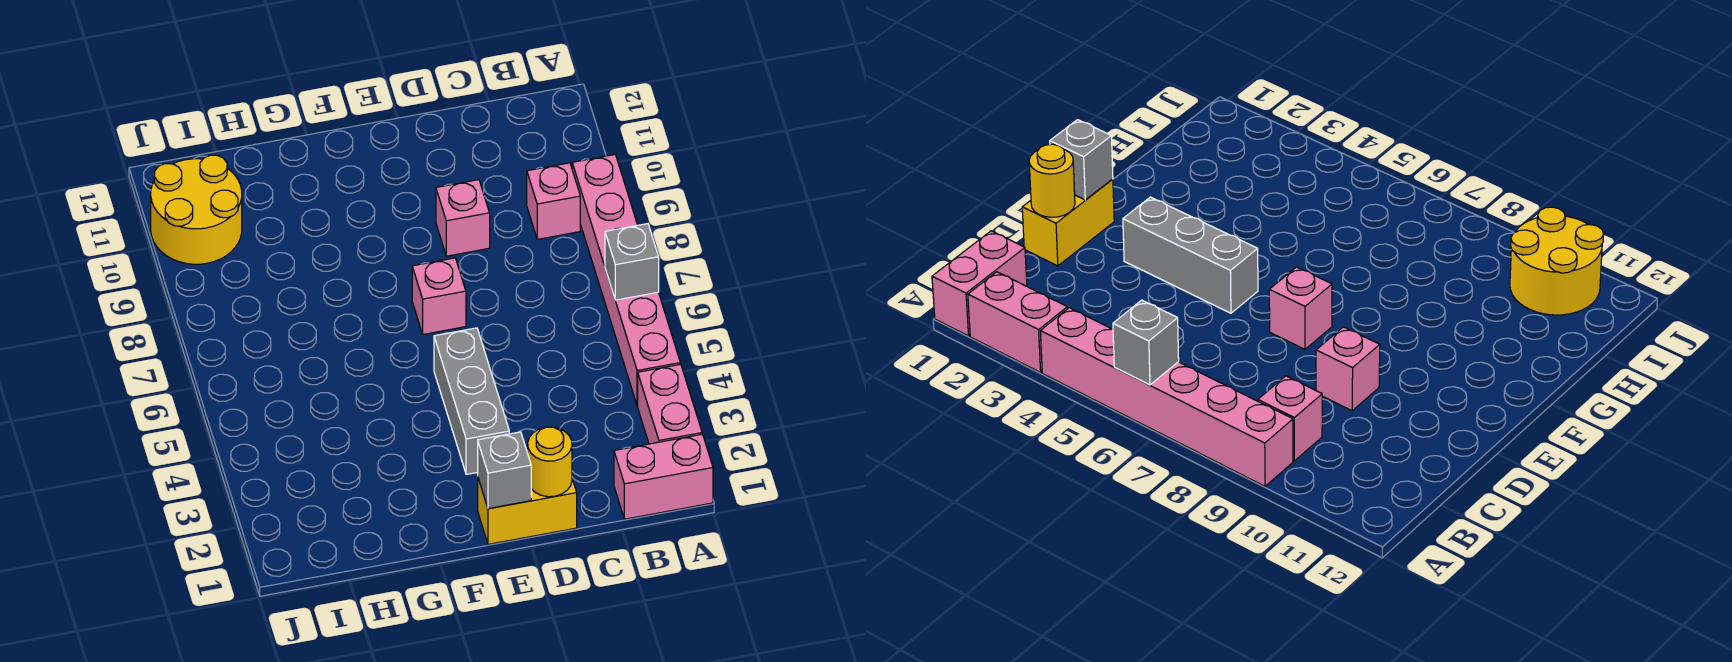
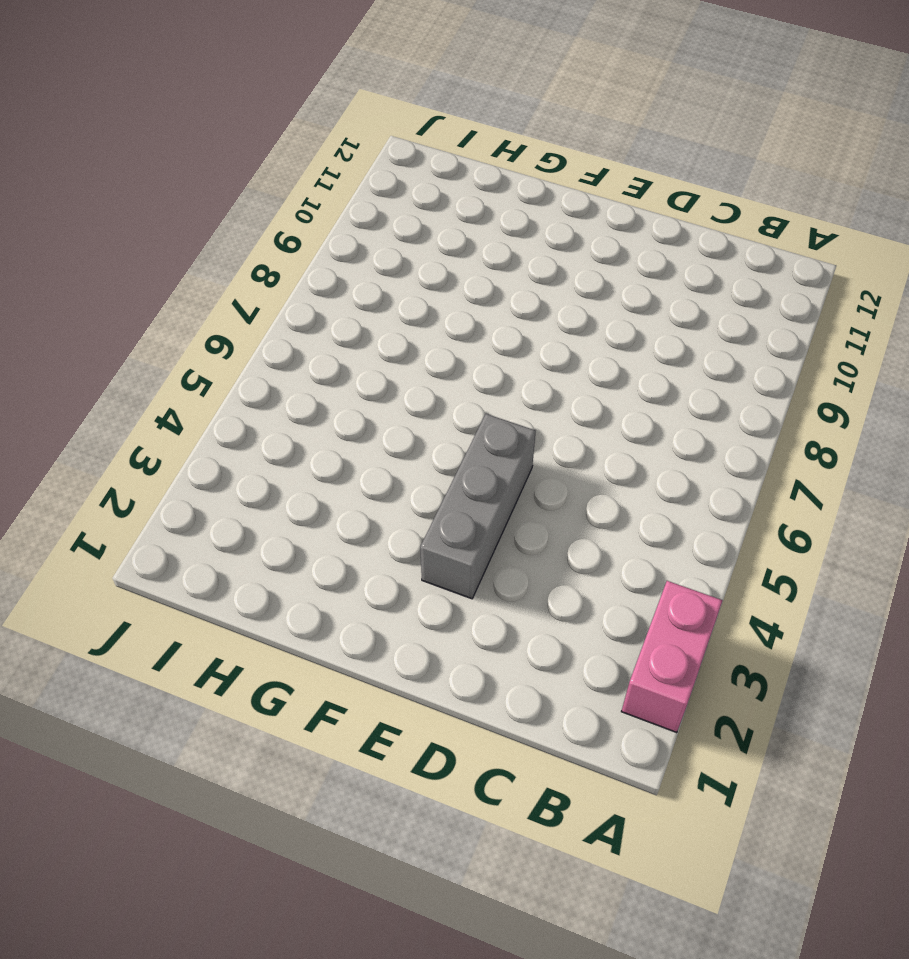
none -> pink 1x2 brick [614,434,713,519]
none -> pink 1x6 brick [572,155,680,406]
none -> pink 1x1 brick [527,163,580,239]

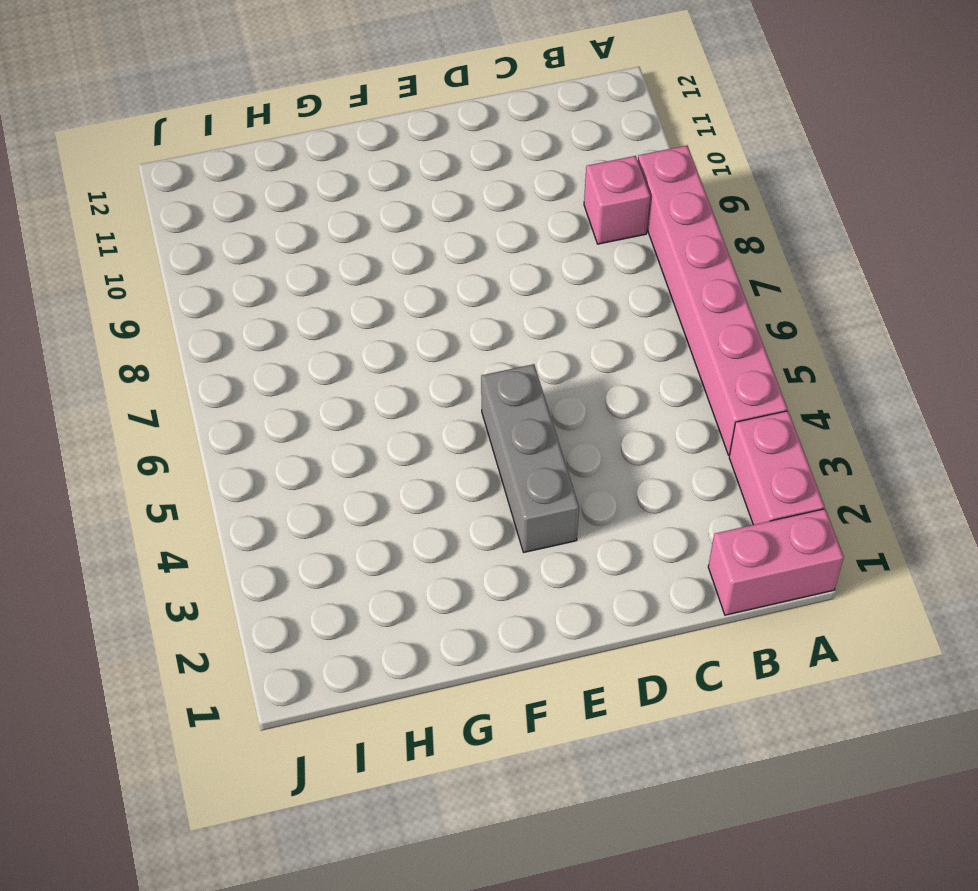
none -> yellow 1x2 brick [478,479,577,544]
none -> pink 1x1 brick [436,180,490,256]
none -> pink 1x1 brick [412,258,466,334]

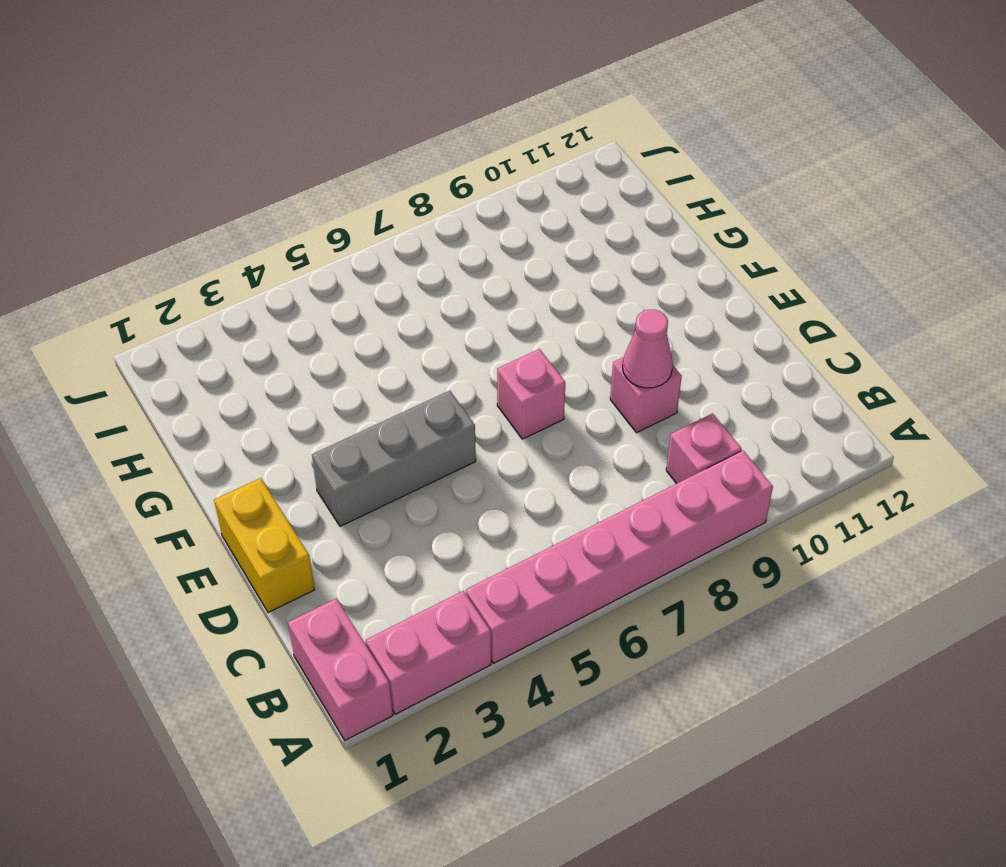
pink 1x1 cone [623,310,673,388] -> none
none -> yellow 2x2 round brick [151,155,242,264]
none -> grey 1x1 brick [605,224,659,300]
none -> yellow 1x1 round brick [528,427,572,497]

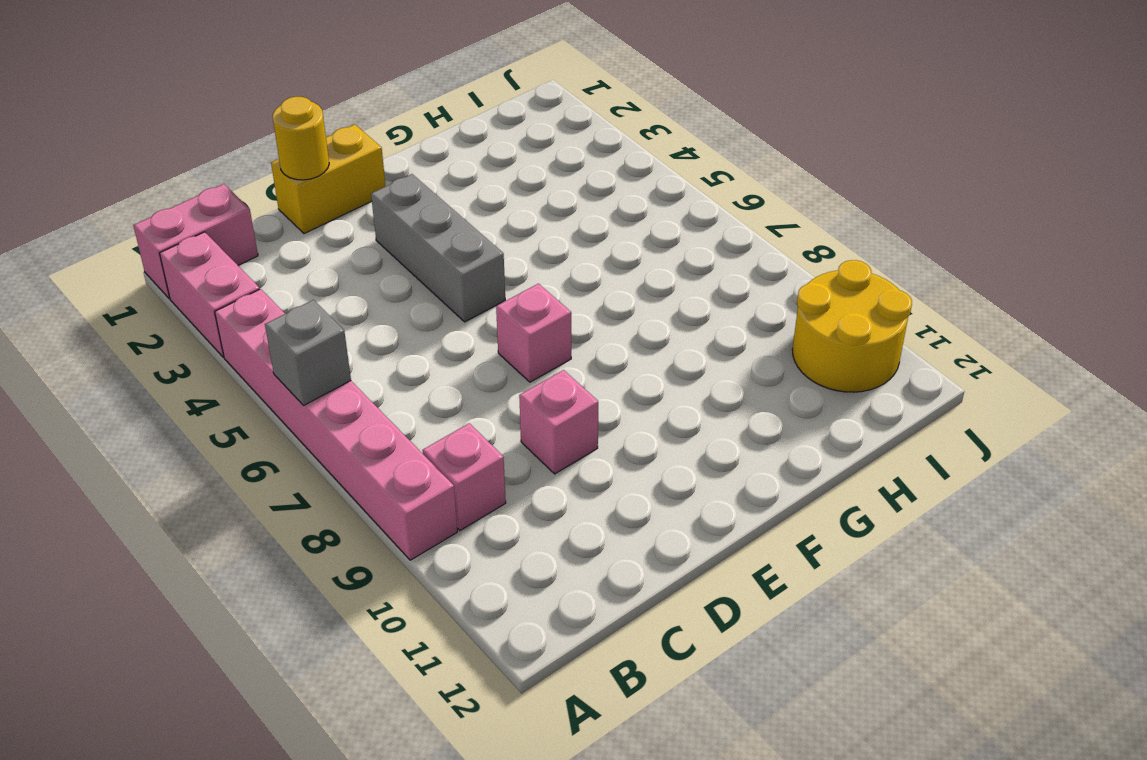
none -> grey 1x1 brick [478,432,531,509]

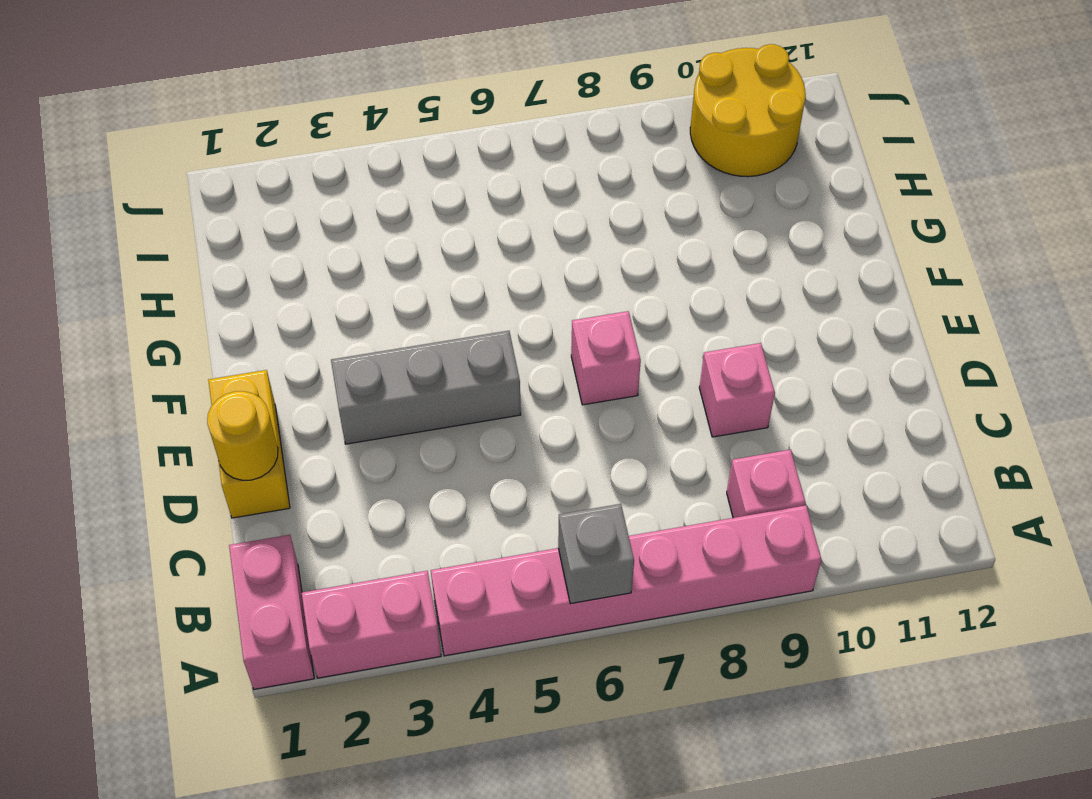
none -> grey 1x1 brick [478,432,531,509]

